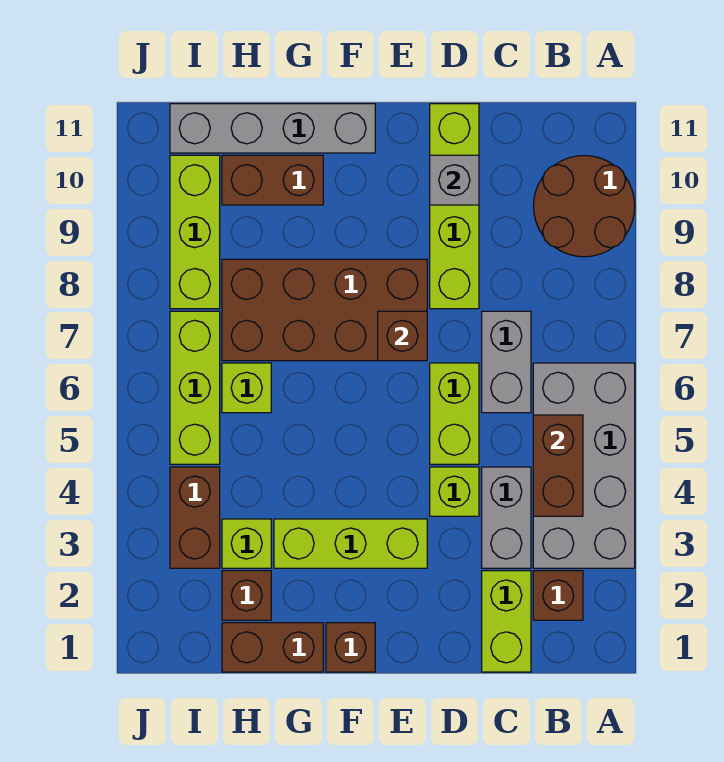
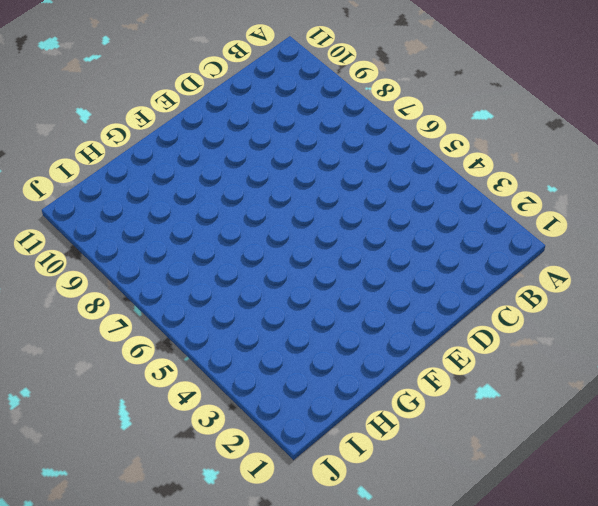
none -> grey 2x4 brick [533,363,635,568]
none -> brown 2x2 round brick [534,156,635,257]
none -> brown 1x1 brick [533,571,583,620]

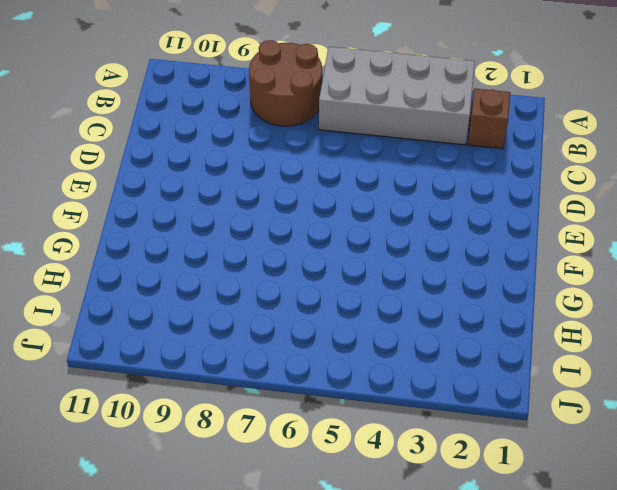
brown 2x2 round brick [249,40,322,126] -> brown 2x2 round brick moved to [534,156,635,257]
none -> lime 1x2 brick [482,571,531,672]
none -> grey 1x2 brick [482,467,531,568]
none -> grey 1x2 brick [482,311,531,413]

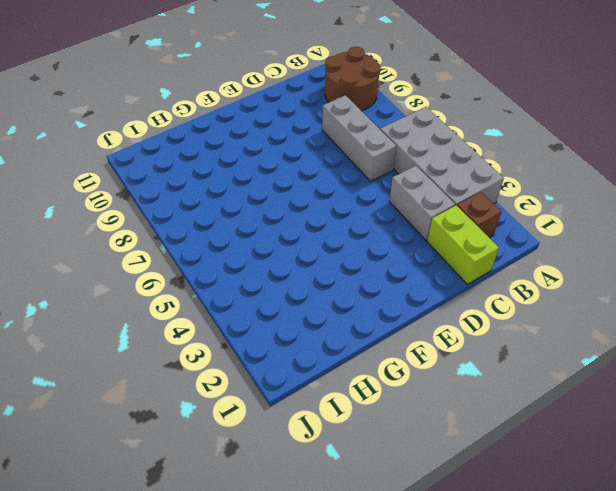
grey 1x3 brick [322,95,396,181] -> grey 1x2 brick [482,311,531,413]
none -> lime 1x1 brick [430,467,479,516]
none -> lime 1x2 brick [430,363,479,464]
none -> lime 1x4 brick [430,104,479,309]

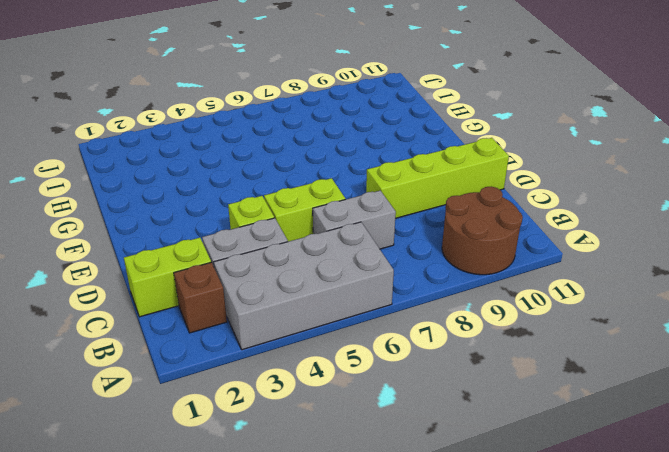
none -> lime 1x3 brick [274,519,427,568]
none -> brown 2x4 brick [222,259,427,361]
none -> brown 1x1 brick [326,623,375,672]

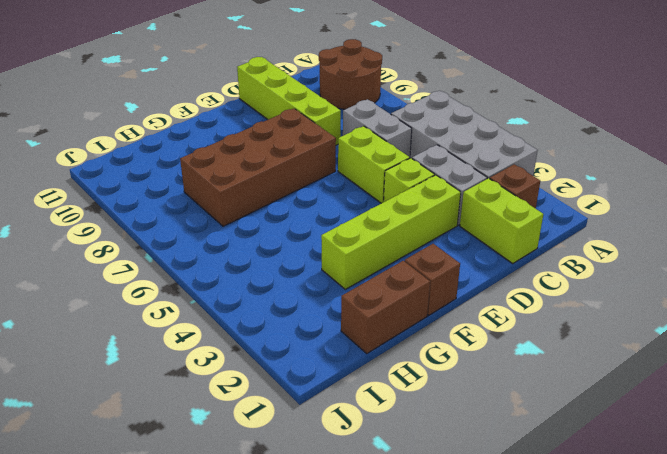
lime 1x4 brick [321,175,461,289] -> lime 1x3 brick [274,519,427,568]
none -> grey 1x4 brick [170,104,375,153]
none -> brown 1x2 brick [222,155,323,205]
none -> brown 1x1 brick [222,571,271,620]

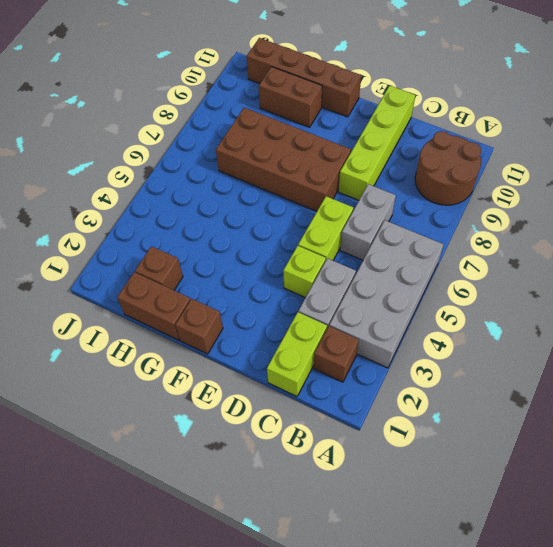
brown 1x4 brick [247,38,361,117] -> grey 1x4 brick [170,104,375,153]
none -> lime 1x3 brick [274,519,427,568]
none -> lime 1x1 brick [222,519,271,568]
none -> lime 1x1 brick [222,363,271,413]

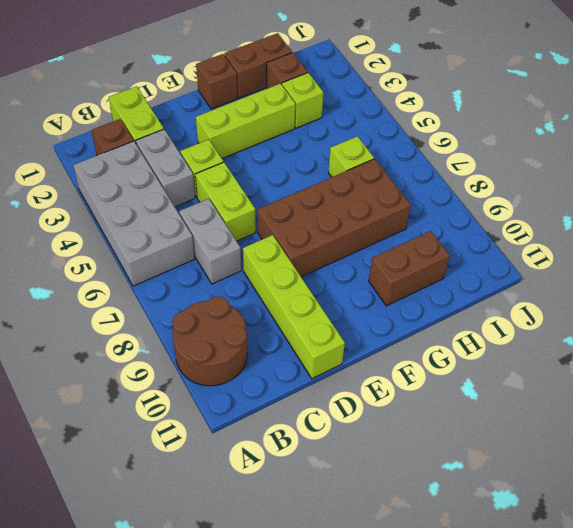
none -> grey 1x4 brick [170,104,375,153]
none -> brown 1x2 brick [170,467,220,568]
none -> lime 1x3 brick [170,311,220,464]

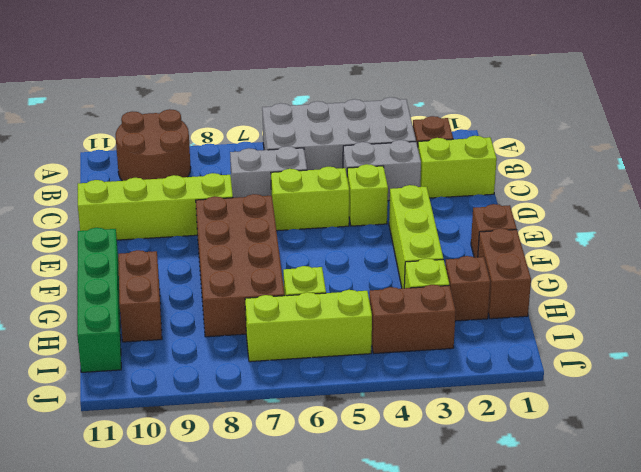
green 1x4 brick [77,228,121,372] -> grey 1x4 brick [170,104,375,153]
none -> lime 1x3 brick [170,155,220,309]
none -> brown 1x2 brick [533,415,583,516]
none -> grey 1x1 brick [430,155,479,205]

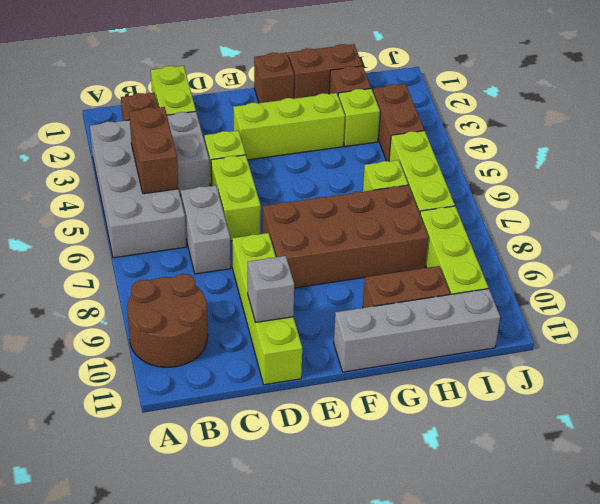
none -> brown 1x1 brick [378,311,427,361]

